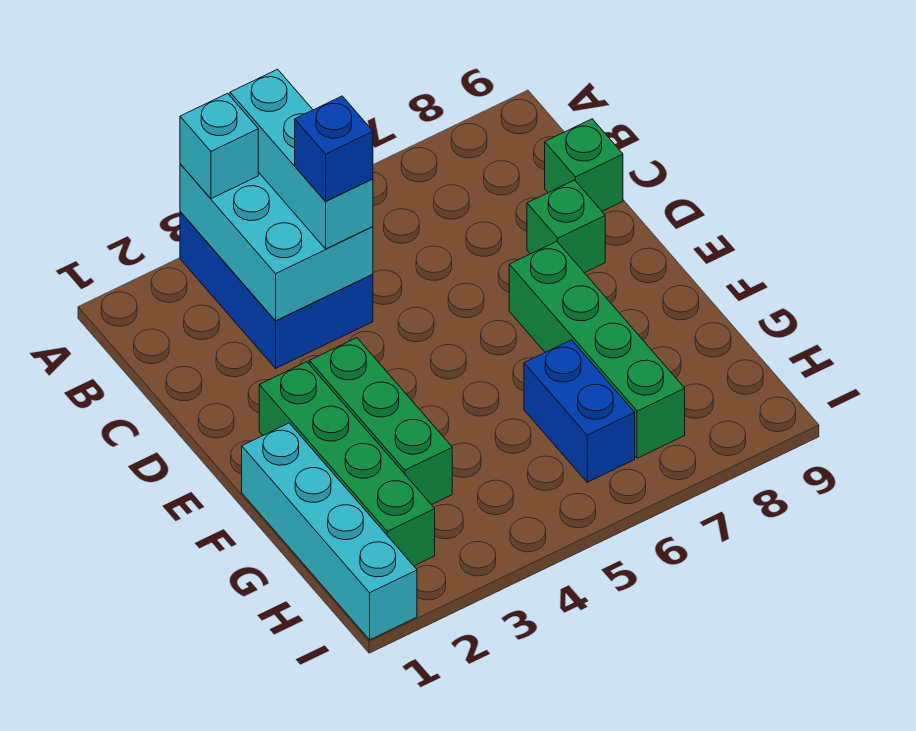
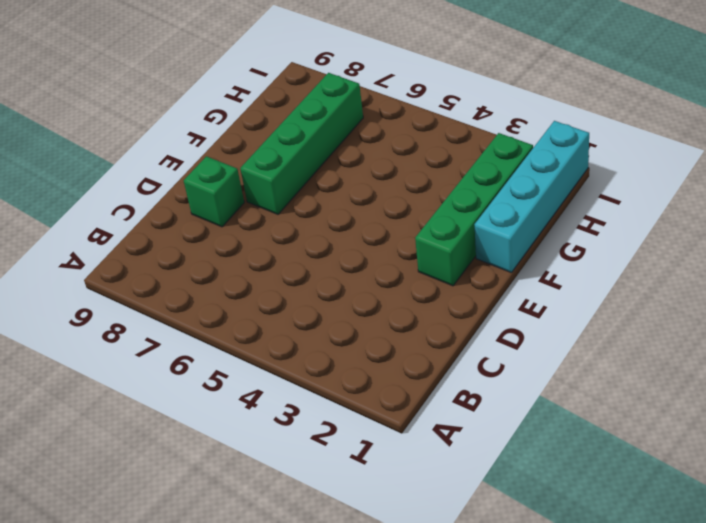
none -> blue 2x3 brick [180,212,373,368]
none -> green 1x1 brick [545,119,623,211]
none -> green 1x3 brick [309,338,452,505]

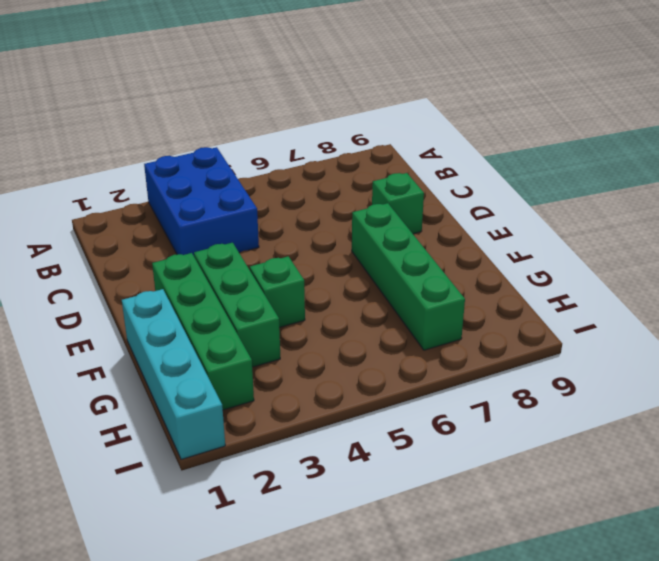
green 1x1 brick [250,256,305,327] -> green 1x1 brick moved to [545,119,623,211]
none -> blue 1x2 brick [524,340,635,482]
none -> cyan 2x3 brick [180,164,373,321]
none -> cyan 1x1 brick [180,93,258,199]

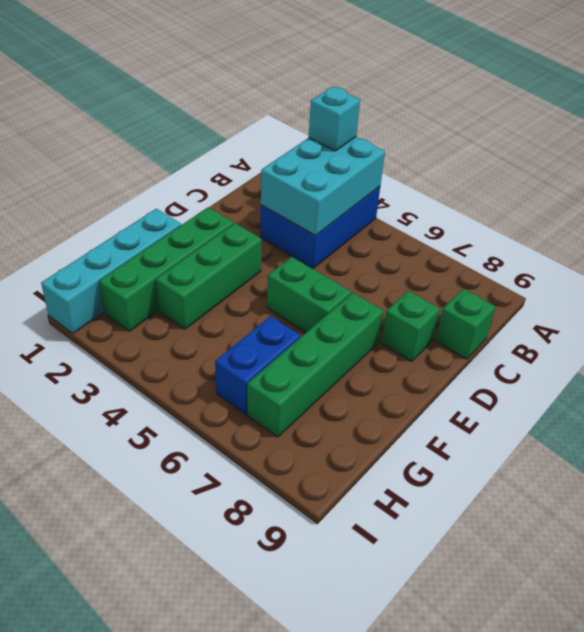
green 1x2 brick [267,257,351,332] -> none
none -> cyan 1x3 brick [230,69,373,249]
none -> blue 1x1 brick [295,96,373,201]

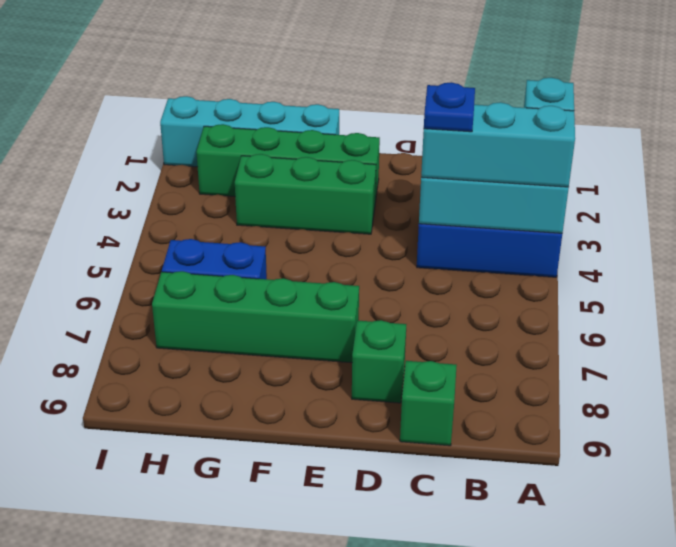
blue 1x1 plate [424,82,475,132] -> blue 1x1 brick [295,96,373,201]

